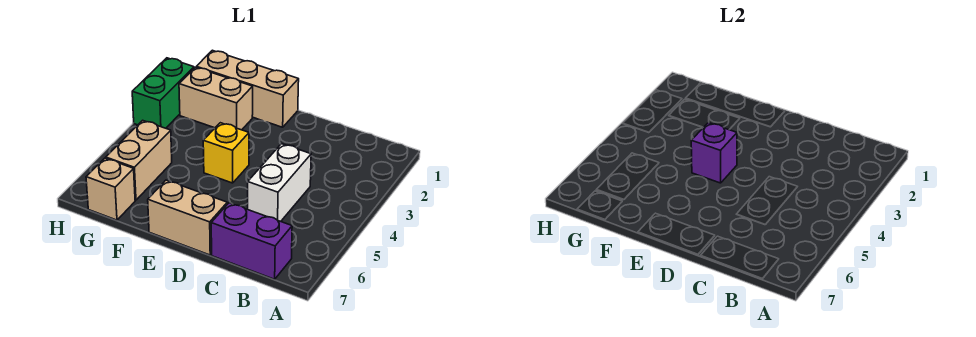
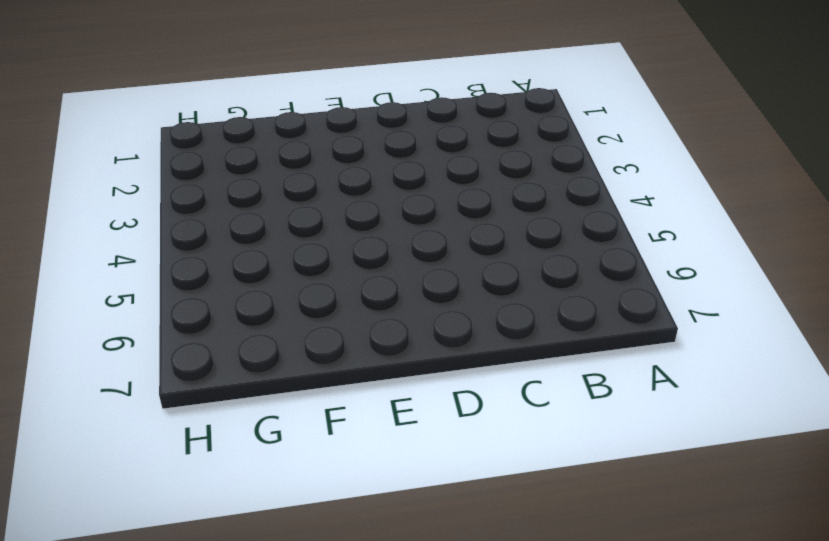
none -> purple 1x2 brick [211,203,292,279]
none -> white 1x2 brick [248,144,311,221]

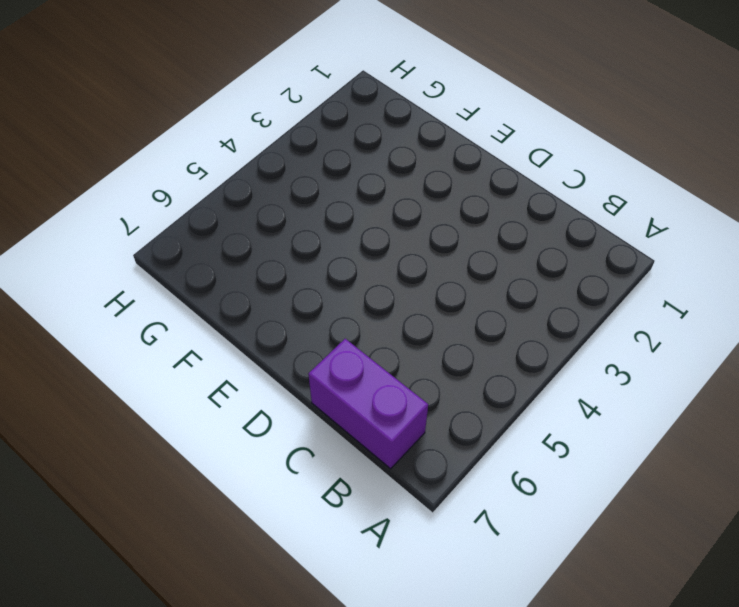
none -> white 1x2 brick [248,144,311,221]
none -> tan 1x2 brick [148,180,227,255]

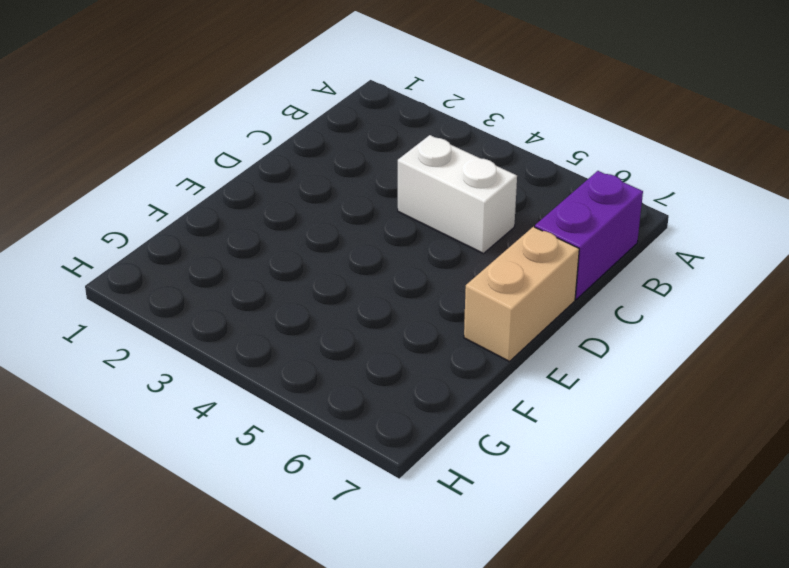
none -> tan 1x3 brick [196,50,299,127]
none -> yellow 1x1 brick [203,123,249,183]

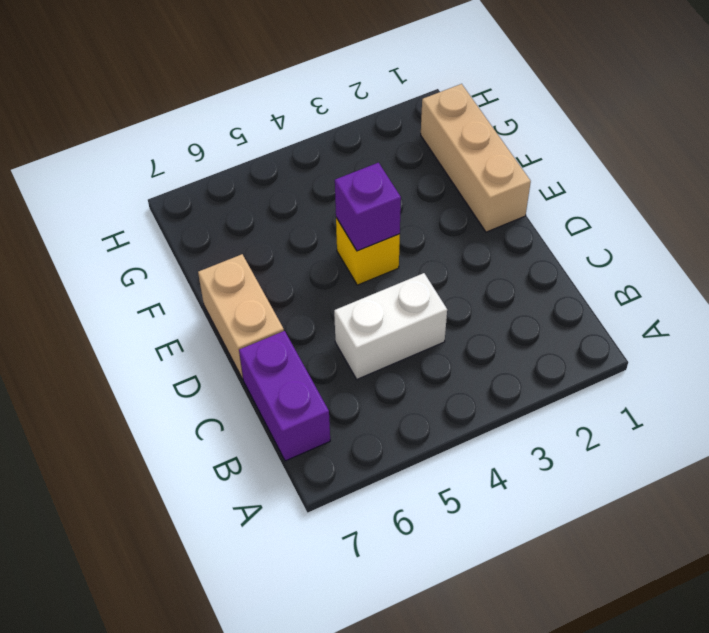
none -> tan 1x2 brick [179,67,253,130]
none -> tan 1x2 brick [106,120,172,200]

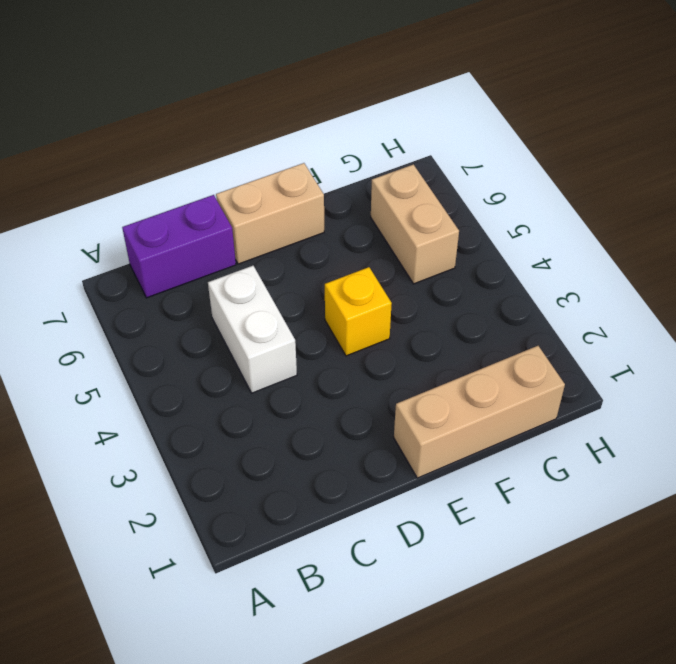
none -> tan 1x2 brick [179,67,253,130]
none -> tan 1x1 brick [86,158,135,220]

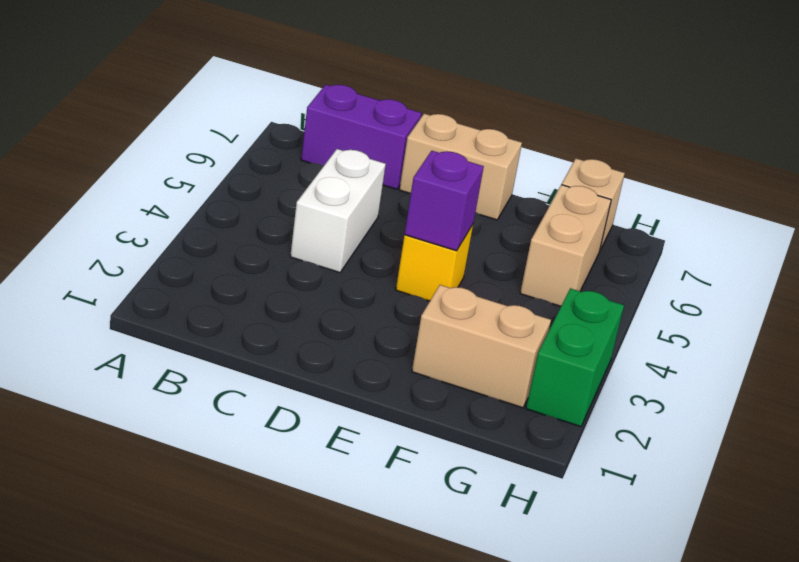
none -> tan 1x3 brick [196,50,299,127]

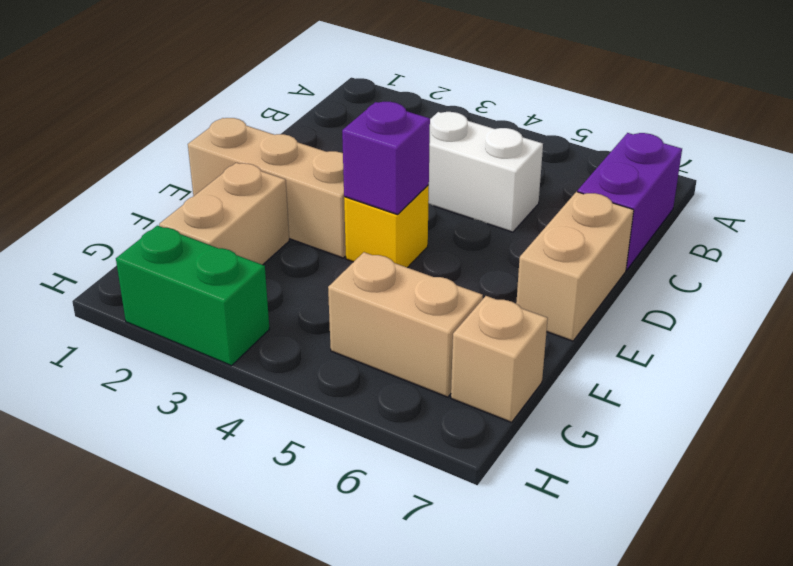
tan 1x3 brick [188,118,346,258] -> tan 1x3 brick turned to [196,50,299,127]

